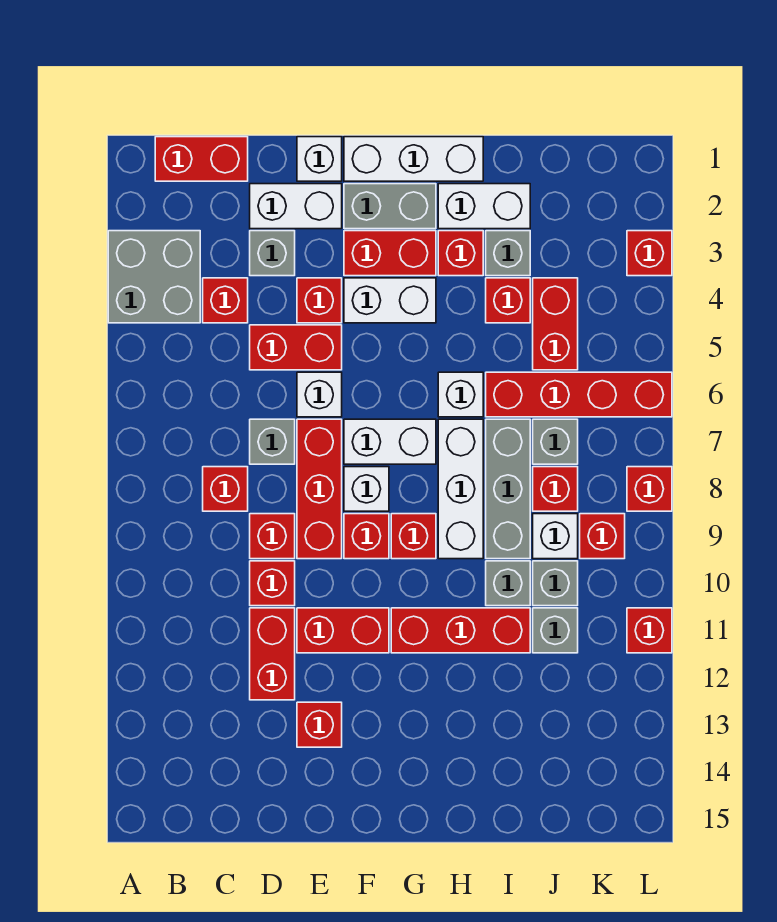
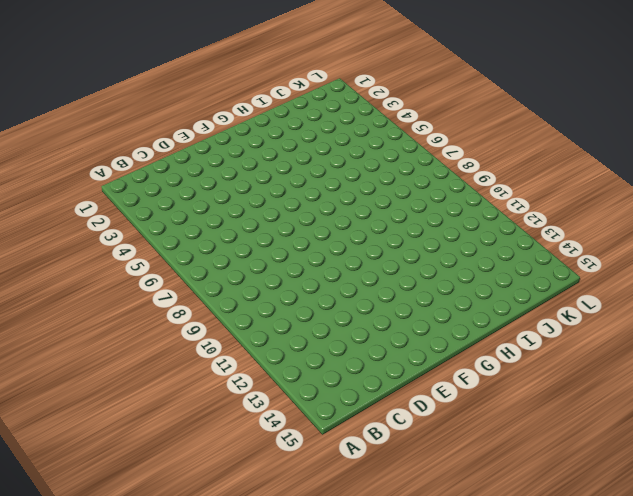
none -> grey 2x2 brick [108,231,200,323]
none -> red 1x2 brick [155,137,248,181]
none -> red 1x1 brick [203,278,248,323]
none -> red 1x1 brick [203,467,248,511]

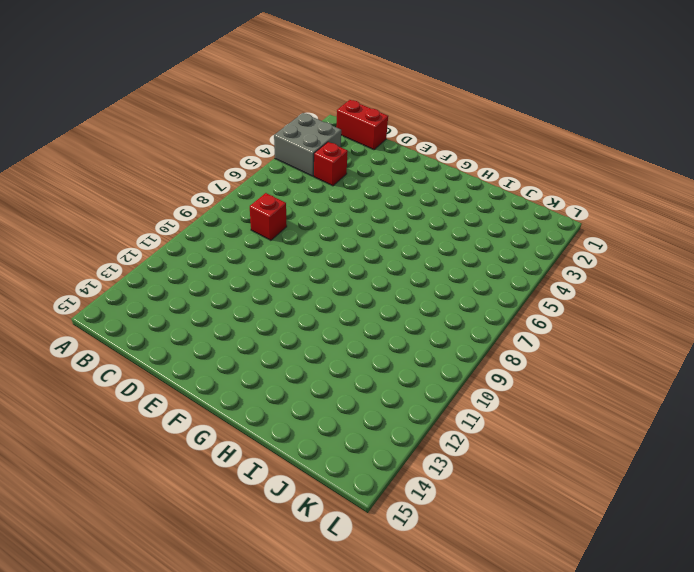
none -> white 1x2 brick [250,184,342,229]
none -> grey 1x1 brick [250,231,295,276]
none -> red 1x2 brick [250,325,342,370]
none -> grey 1x1 brick [250,419,295,464]

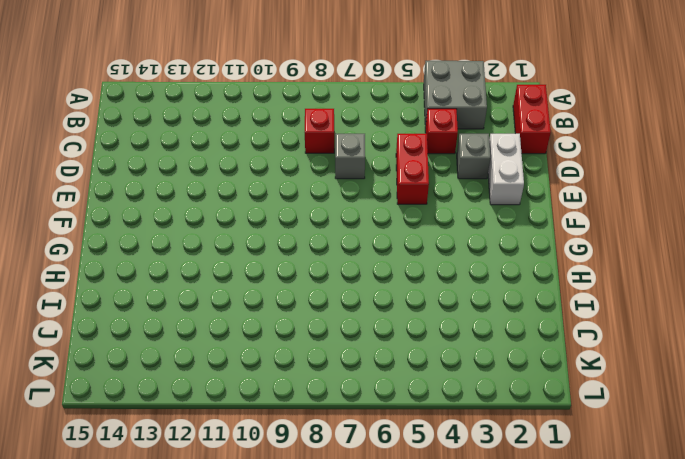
none -> red 1x1 brick [250,514,295,559]
none -> red 1x1 brick [250,561,295,606]
none -> red 1x2 brick [250,608,295,700]
none -> white 1x1 brick [297,137,342,181]

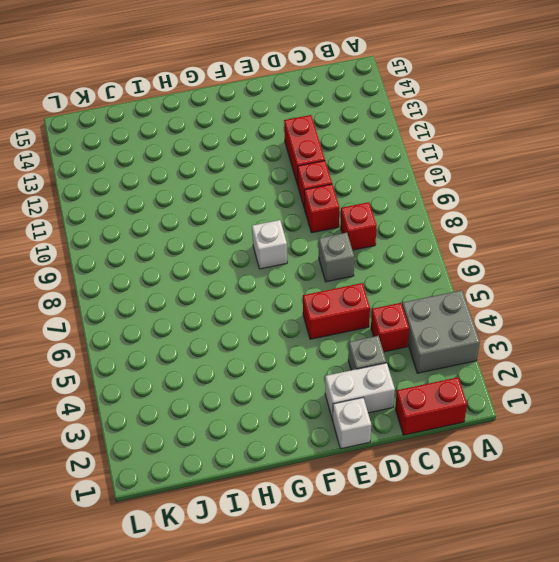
none -> red 1x1 brick [297,278,342,323]
none -> white 1x1 brick [297,372,342,417]
none -> red 1x3 brick [297,419,342,559]
none -> red 1x2 brick [297,608,389,653]

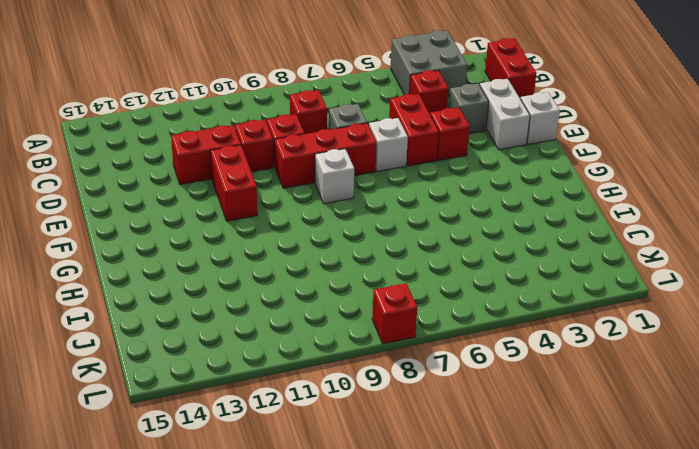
none -> red 1x1 brick [297,702,342,747]
none -> white 1x3 brick [344,137,483,181]
none -> grey 1x2 brick [344,184,436,229]
none -> red 1x2 brick [344,231,436,276]

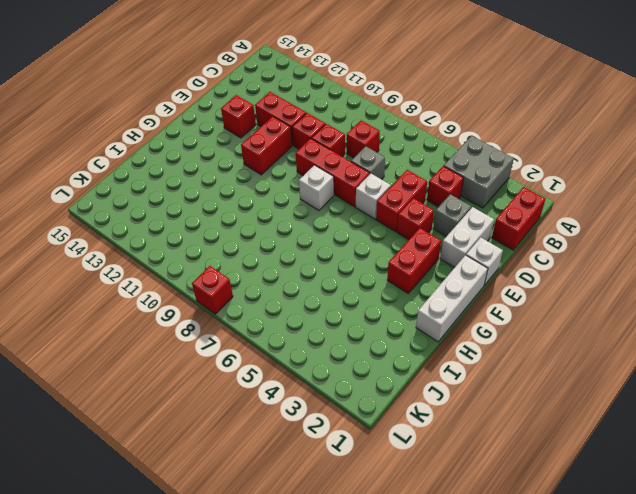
none -> grey 1x2 brick [344,184,436,229]
none -> white 1x2 brick [344,278,436,323]
none -> white 1x2 brick [344,419,436,464]
none -> red 1x1 brick [344,514,389,559]

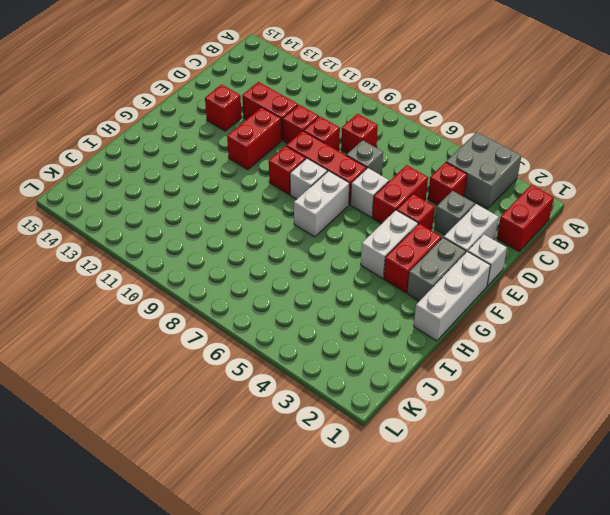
none -> red 1x1 brick [391,514,436,559]
none -> red 1x3 brick [391,608,530,653]
none -> white 1x2 brick [438,184,530,229]
none -> red 1x1 brick [438,231,483,276]

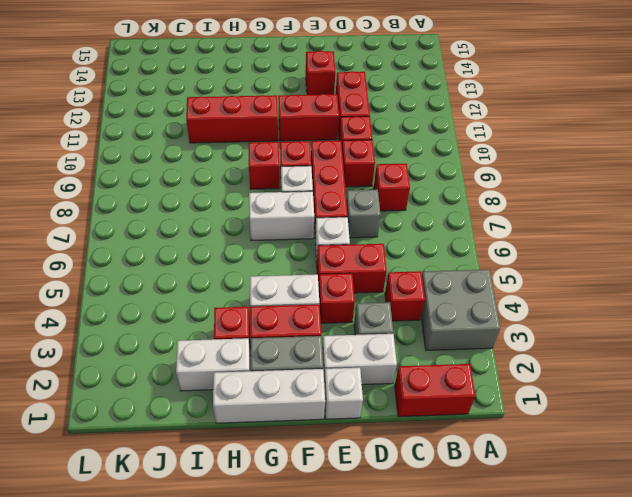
none -> white 1x1 brick [438,372,483,417]
none -> white 1x3 brick [438,419,483,559]
none -> grey 1x1 brick [486,231,530,276]
none -> red 1x1 brick [486,278,530,323]

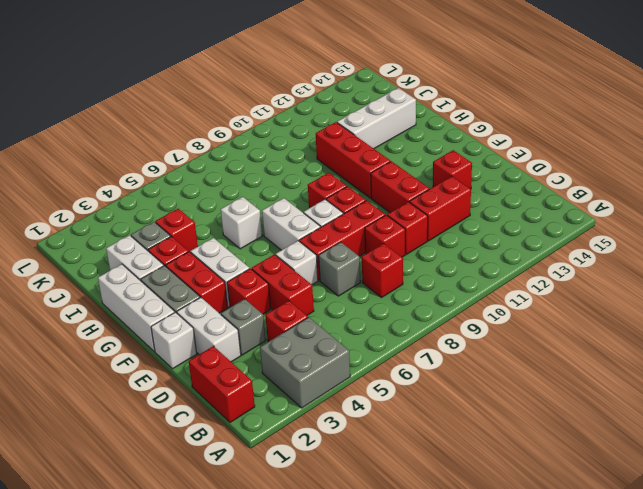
white 1x3 brick [337,88,416,149] -> white 1x3 brick moved to [438,419,483,559]
none -> red 1x4 brick [486,372,672,417]
none -> grey 1x3 brick [486,419,530,559]
none -> grey 1x1 brick [486,561,530,606]
none -> red 1x2 brick [533,278,578,370]

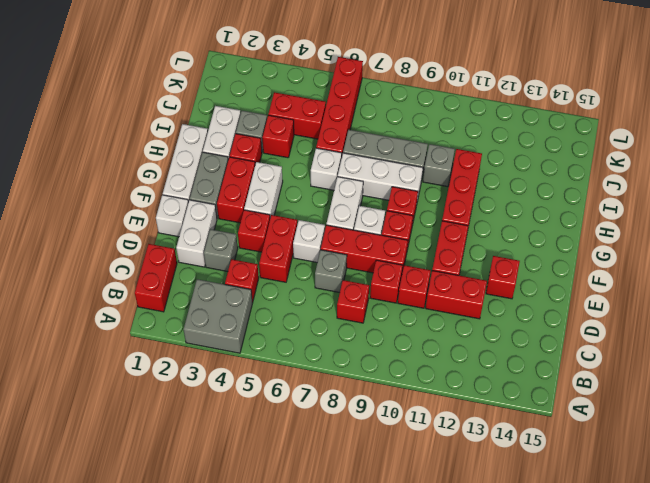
none -> grey 1x1 brick [533,419,578,464]
none -> red 1x1 brick [533,467,578,511]
none -> white 1x1 brick [533,514,578,559]
none -> grey 1x1 brick [533,561,578,606]

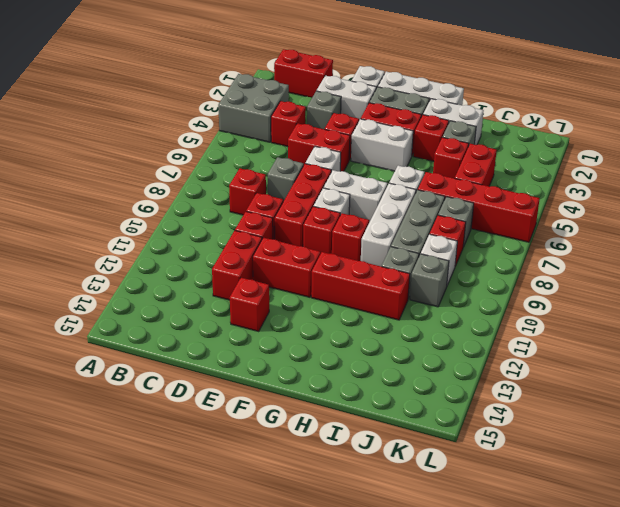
none -> grey 1x1 brick [533,608,578,653]
none -> red 1x1 brick [580,514,625,559]
none -> red 1x1 brick [627,231,672,276]
none -> red 1x1 brick [627,467,672,511]

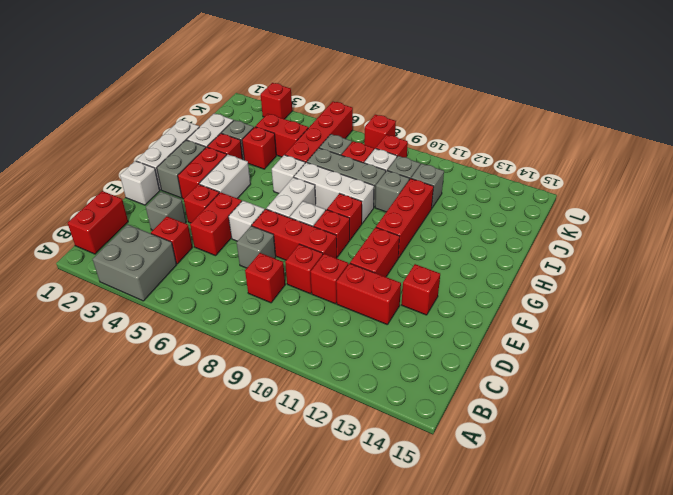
none -> white 1x2 brick [250,184,342,229]
none -> red 1x1 brick [627,608,672,653]

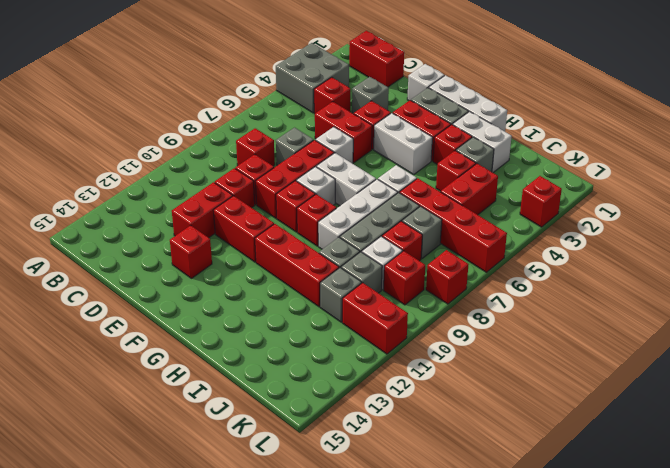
red 1x2 brick [342,283,408,354] -> red 1x1 brick [627,608,672,653]
none -> white 1x2 brick [250,184,342,229]

